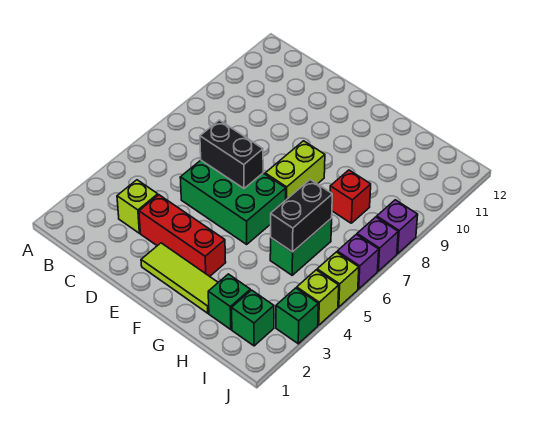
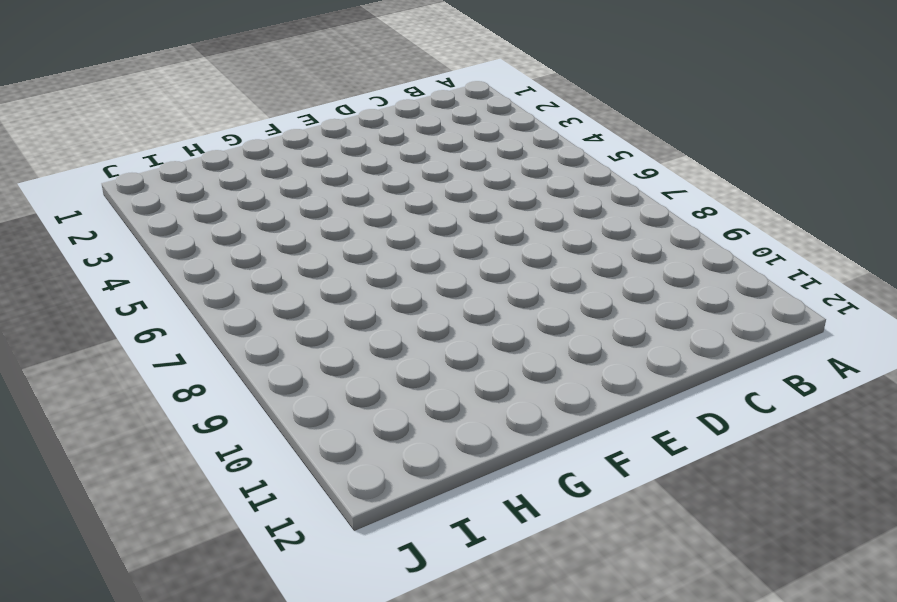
none -> lime 1x1 brick [117,180,158,233]
none -> red 1x3 brick [139,195,226,276]
none -> green 2x3 brick [180,160,286,244]

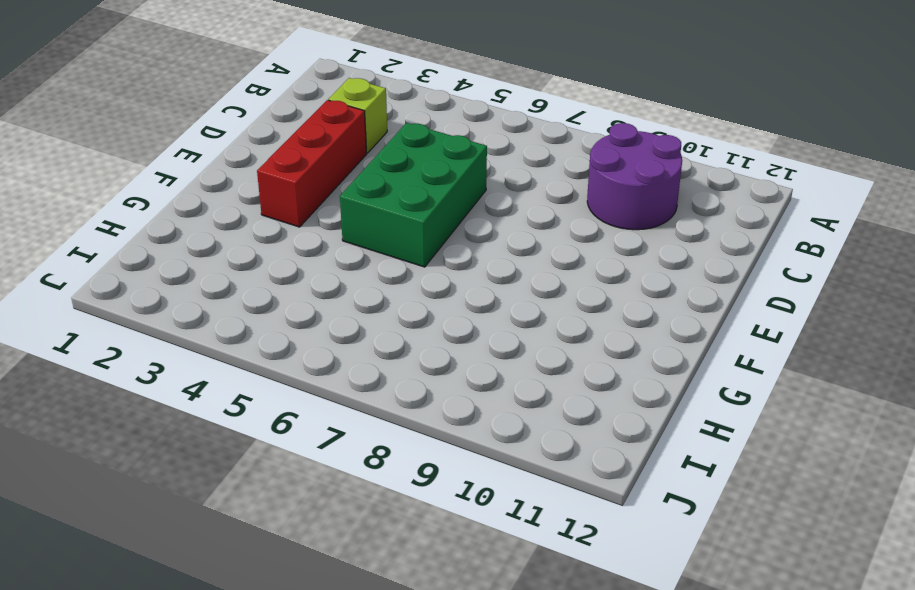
purple 2x2 round brick [587,123,682,230] -> none
none -> lime 1x3 tile [141,243,218,313]
none -> lime 1x2 brick [265,141,325,200]
none -> green 1x1 brick [208,274,250,330]

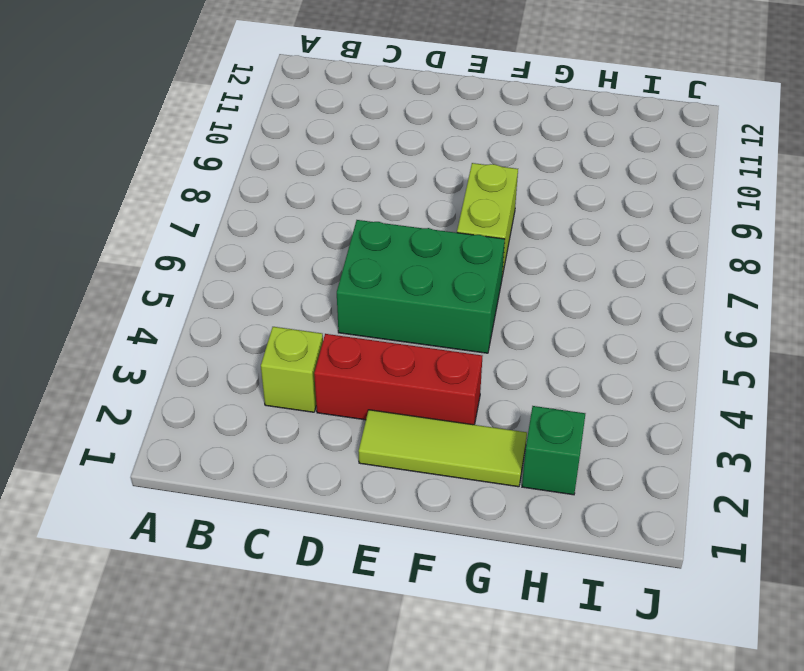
none -> green 1x2 brick [270,218,332,275]
none -> red 1x1 brick [330,170,371,223]
none -> green 1x1 brick [232,290,274,346]

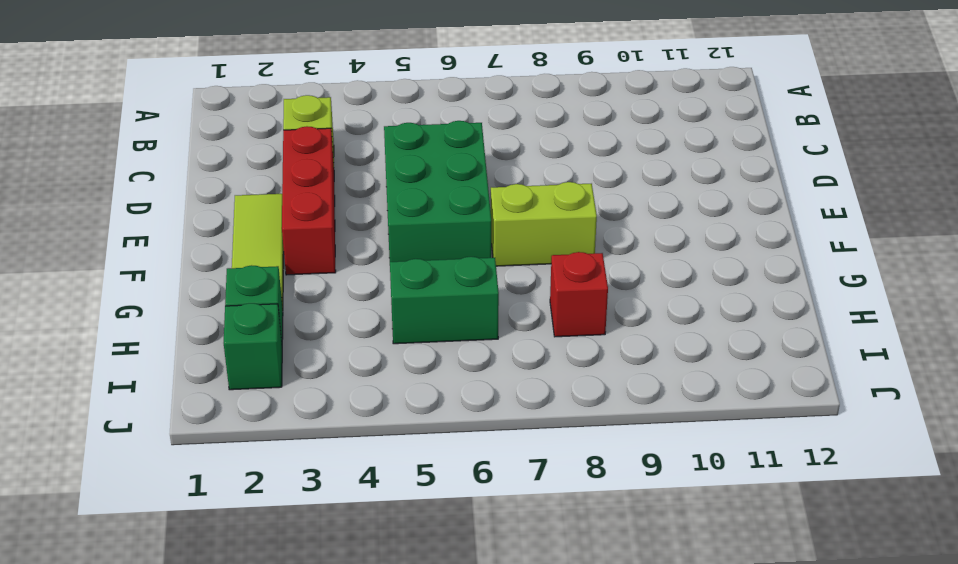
none -> green 1x1 brick [276,288,318,344]
none -> lime 1x1 brick [297,270,339,325]
none -> lime 1x1 brick [317,252,359,307]

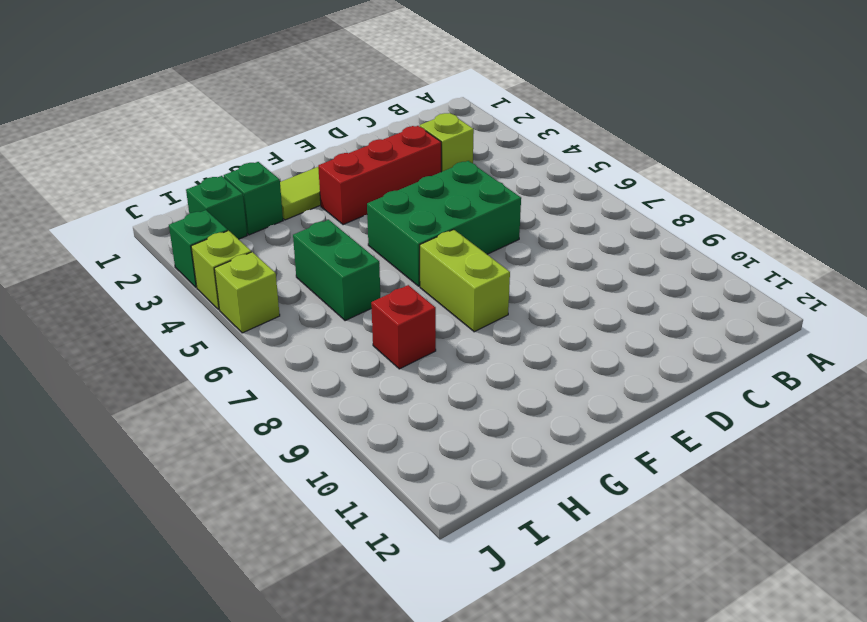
none -> purple 1x1 brick [337,234,379,289]
none -> purple 1x1 brick [357,217,398,271]
none -> purple 1x1 brick [377,200,418,254]

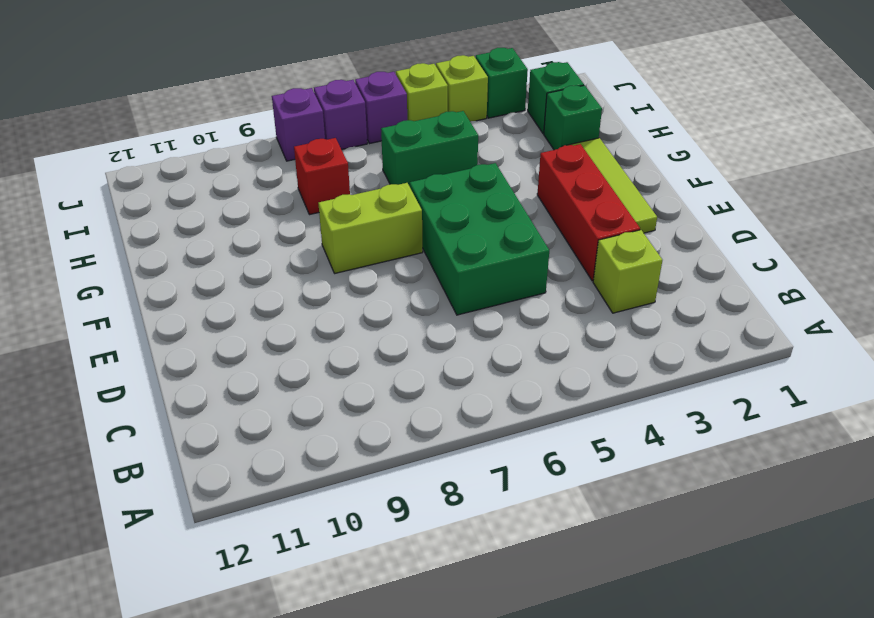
none -> black 1x2 brick [200,120,263,189]
none -> black 1x2 brick [271,180,332,252]

